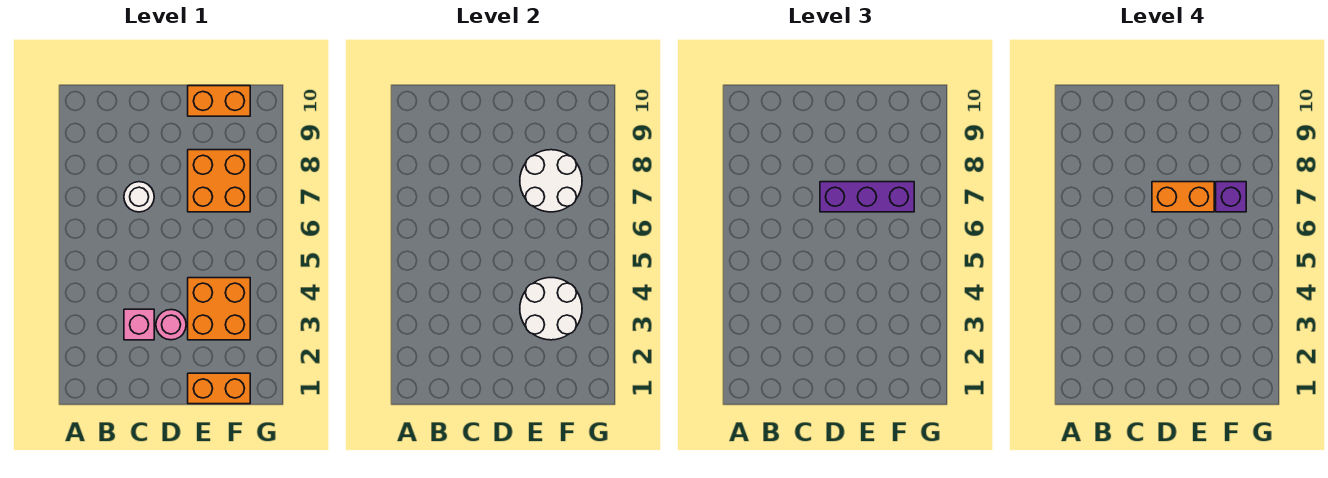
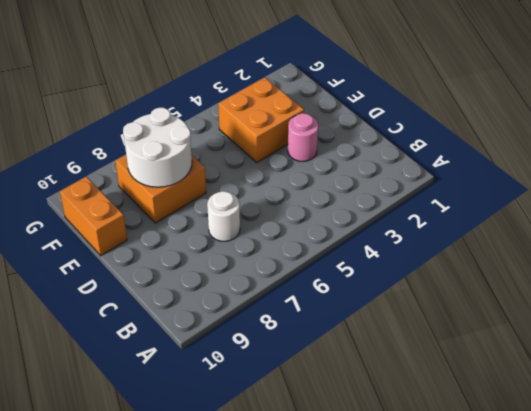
none -> pink 1x1 brick [124,309,154,340]
none -> orange 1x2 brick [188,373,250,404]
none -> white 2x2 round brick [520,278,582,340]

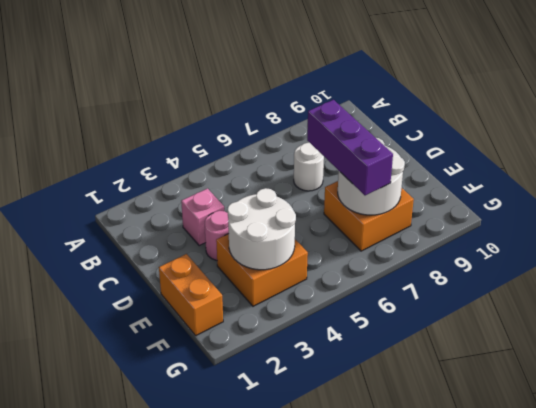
none -> orange 1x2 brick [188,86,250,116]
none -> orange 1x2 brick [1152,182,1214,212]
none -> purple 1x1 brick [1216,182,1246,212]

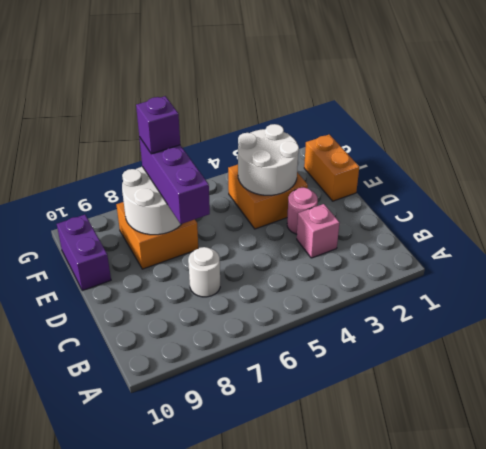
purple 1x2 brick [57,215,111,291] -> orange 1x2 brick [188,86,250,116]
none -> orange 1x2 brick [1152,182,1214,212]

